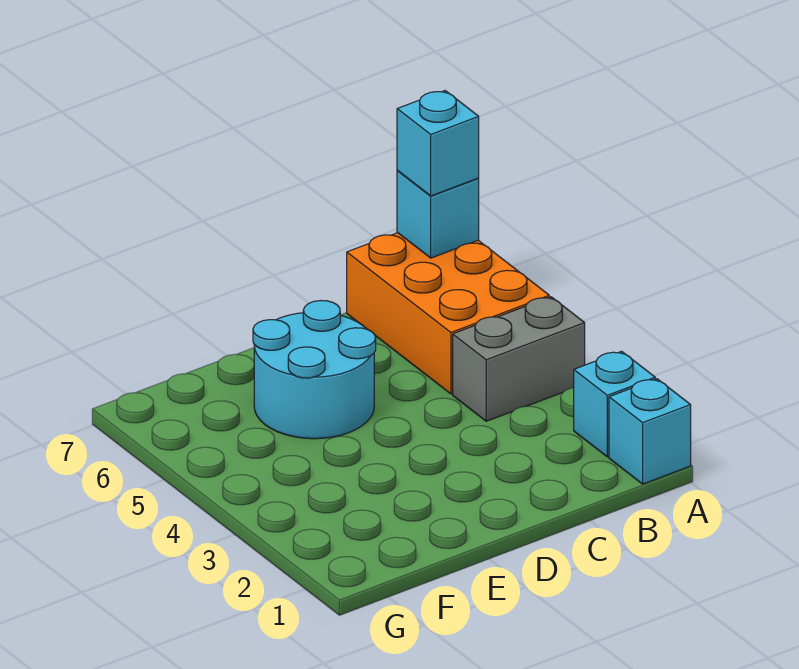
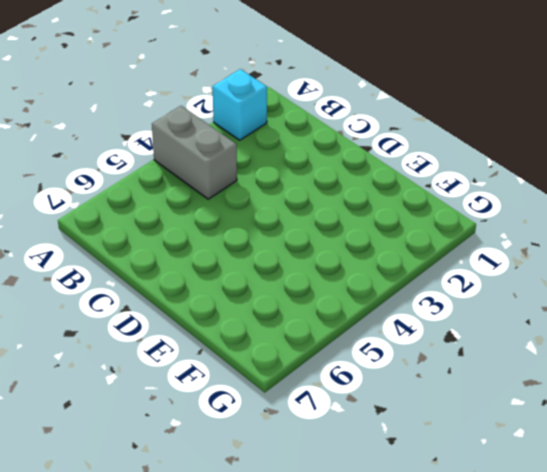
none -> cyan 1x1 brick [609,379,691,484]
none -> orange 2x3 brick [347,233,549,394]

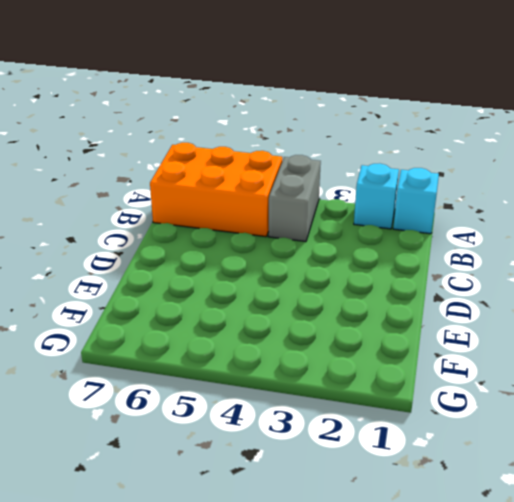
none -> cyan 2x2 round brick [253,301,376,439]
none -> cyan 1x1 brick [397,171,479,258]

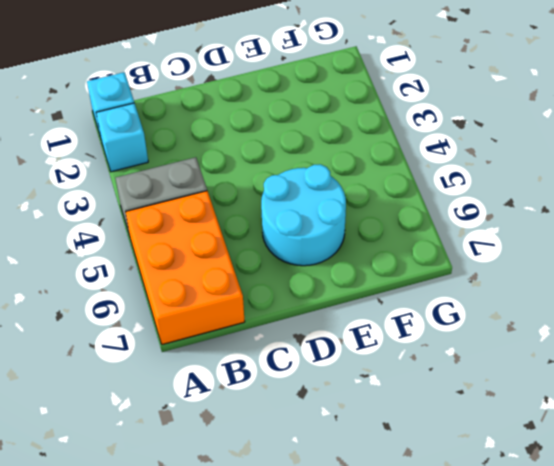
none -> cyan 1x1 brick [397,171,479,258]
none -> cyan 1x1 brick [397,91,479,196]

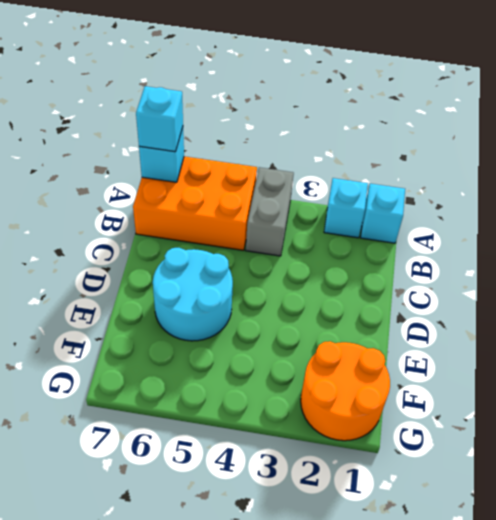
orange 2x2 round brick [301,341,390,441] -> none

